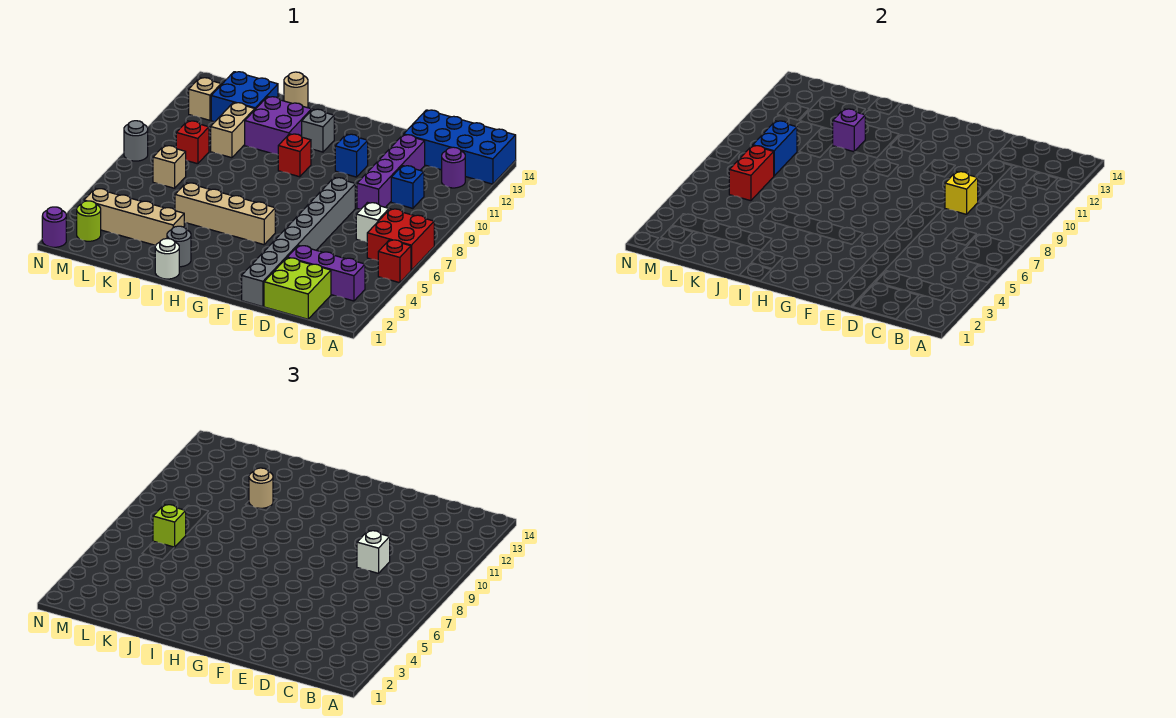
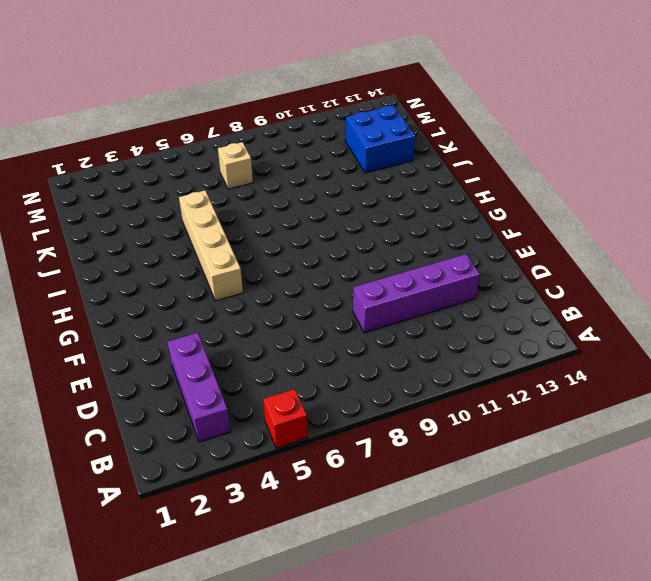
none -> red 2x2 brick [367,209,434,270]
none -> blue 2x4 brick [404,110,516,184]
none -> purple 1x1 round brick [442,147,465,188]
none -> lime 2x2 brick [264,258,331,319]

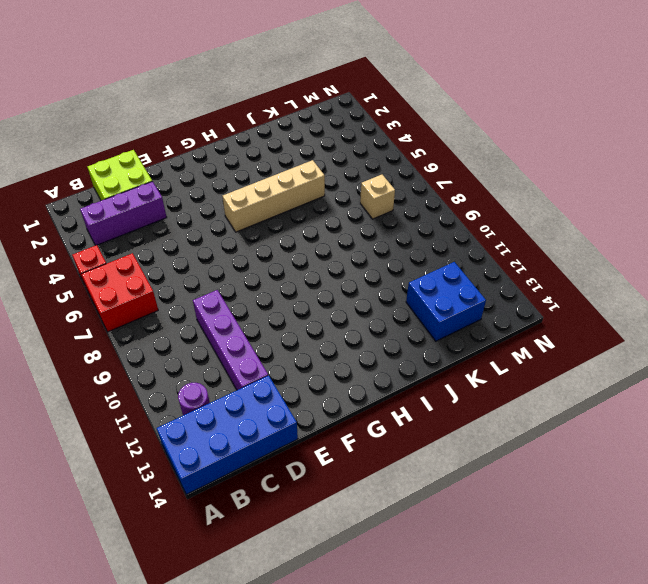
none -> white 1x1 brick [356,203,389,242]
none -> blue 1x1 brick [391,166,424,208]
none -> grey 1x8 brick [242,178,355,307]
none -> blue 1x1 brick [335,134,368,177]

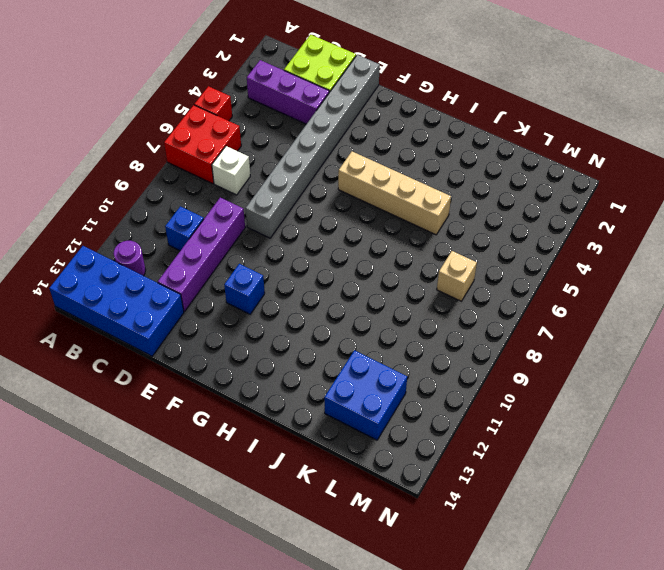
none -> red 1x1 brick [278,134,311,177]
none -> grey 1x1 brick [302,109,334,152]
none -> white 1x1 round brick [155,239,179,279]
none -> grey 1x1 round brick [167,226,191,267]

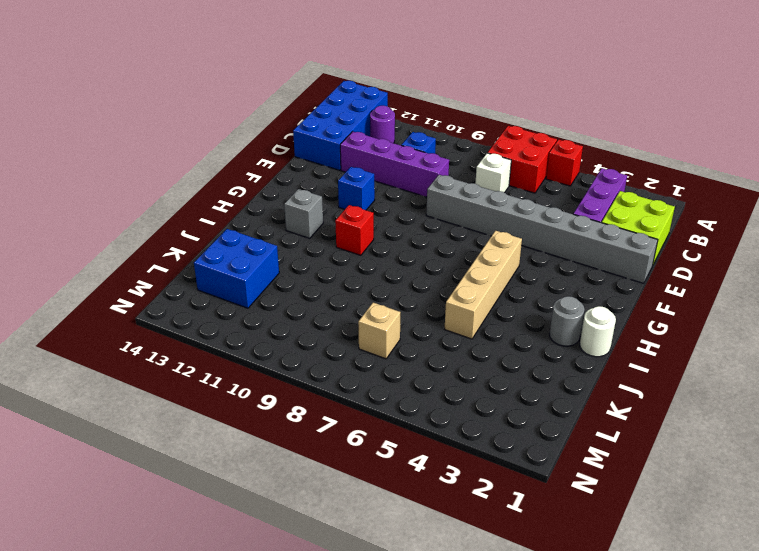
none -> purple 2x2 brick [245,97,312,155]
none -> tan 1x4 brick [84,188,184,245]
none -> tan 1x1 round brick [284,72,308,108]
none -> tan 1x2 brick [211,103,255,158]

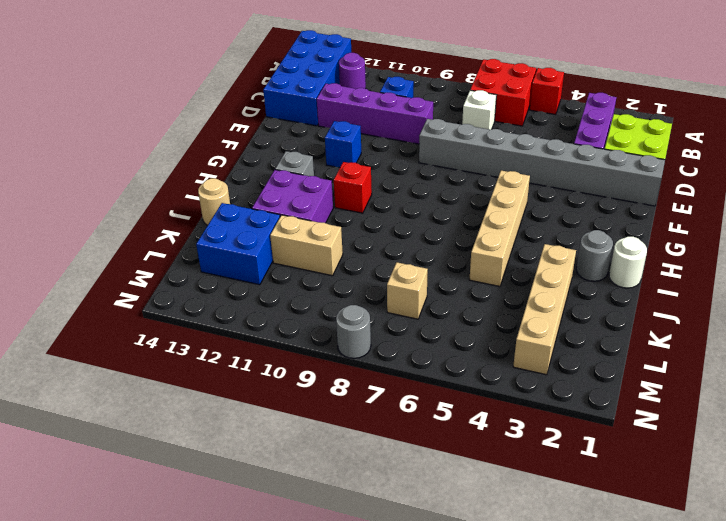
none -> red 1x1 brick [176,121,209,164]
none -> lime 1x1 round brick [77,201,101,241]
none -> tan 1x1 brick [189,78,221,120]
none -> purple 1x1 round brick [42,207,66,247]

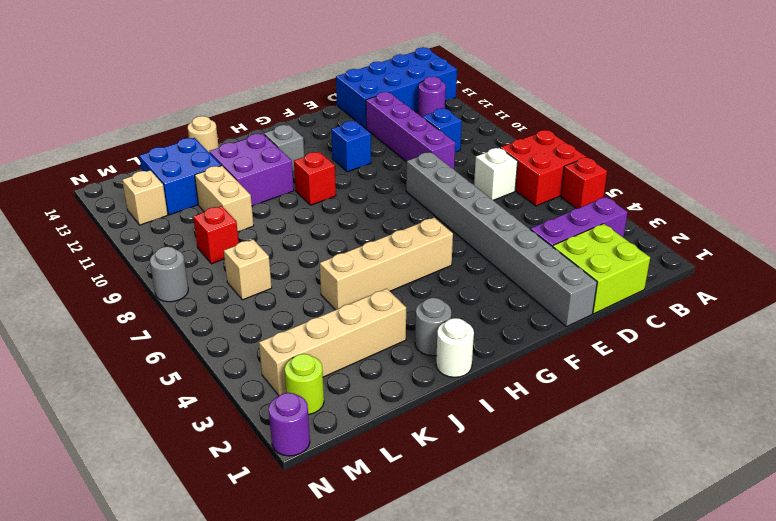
none -> yellow 1x1 brick [945,172,978,214]
none -> purple 1x1 brick [833,109,865,152]
none -> red 1x2 brick [729,145,774,201]
none -> blue 1x2 brick [753,121,797,176]

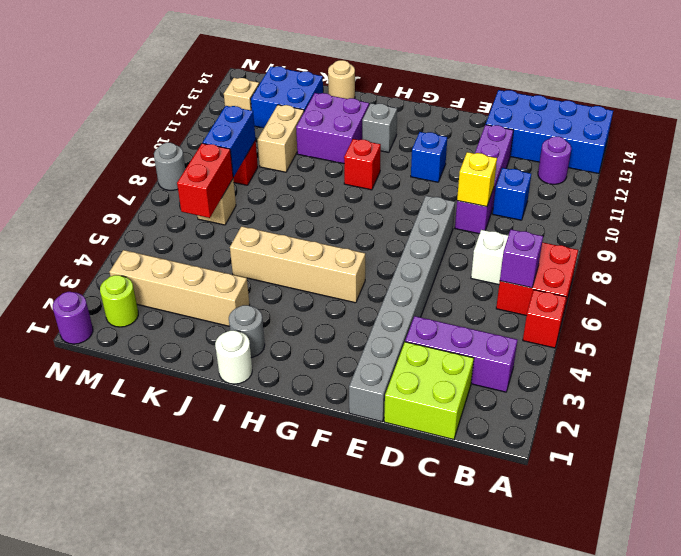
purple 1x1 brick [500,230,543,288] -> purple 1x1 brick moved to [833,109,865,152]
none -> white 1x1 brick [357,531,390,573]
none -> tan 1x1 round brick [249,468,273,508]
none -> lime 1x1 brick [153,504,186,547]

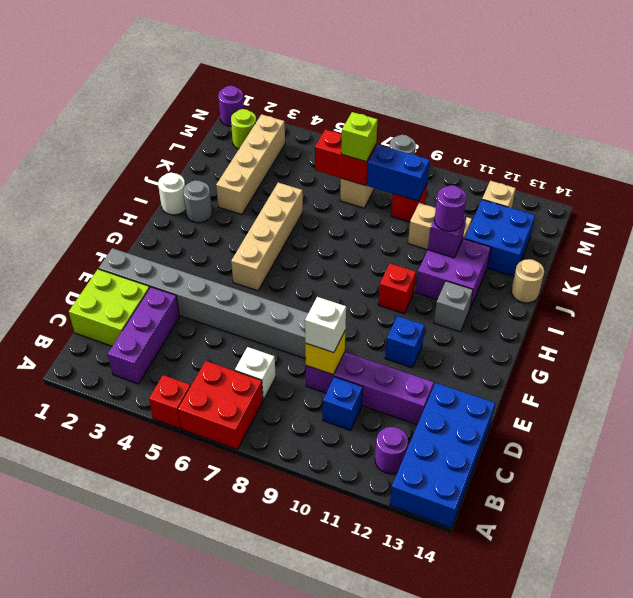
purple 1x1 round brick [434,185,467,231] -> tan 1x1 round brick [249,468,273,508]

